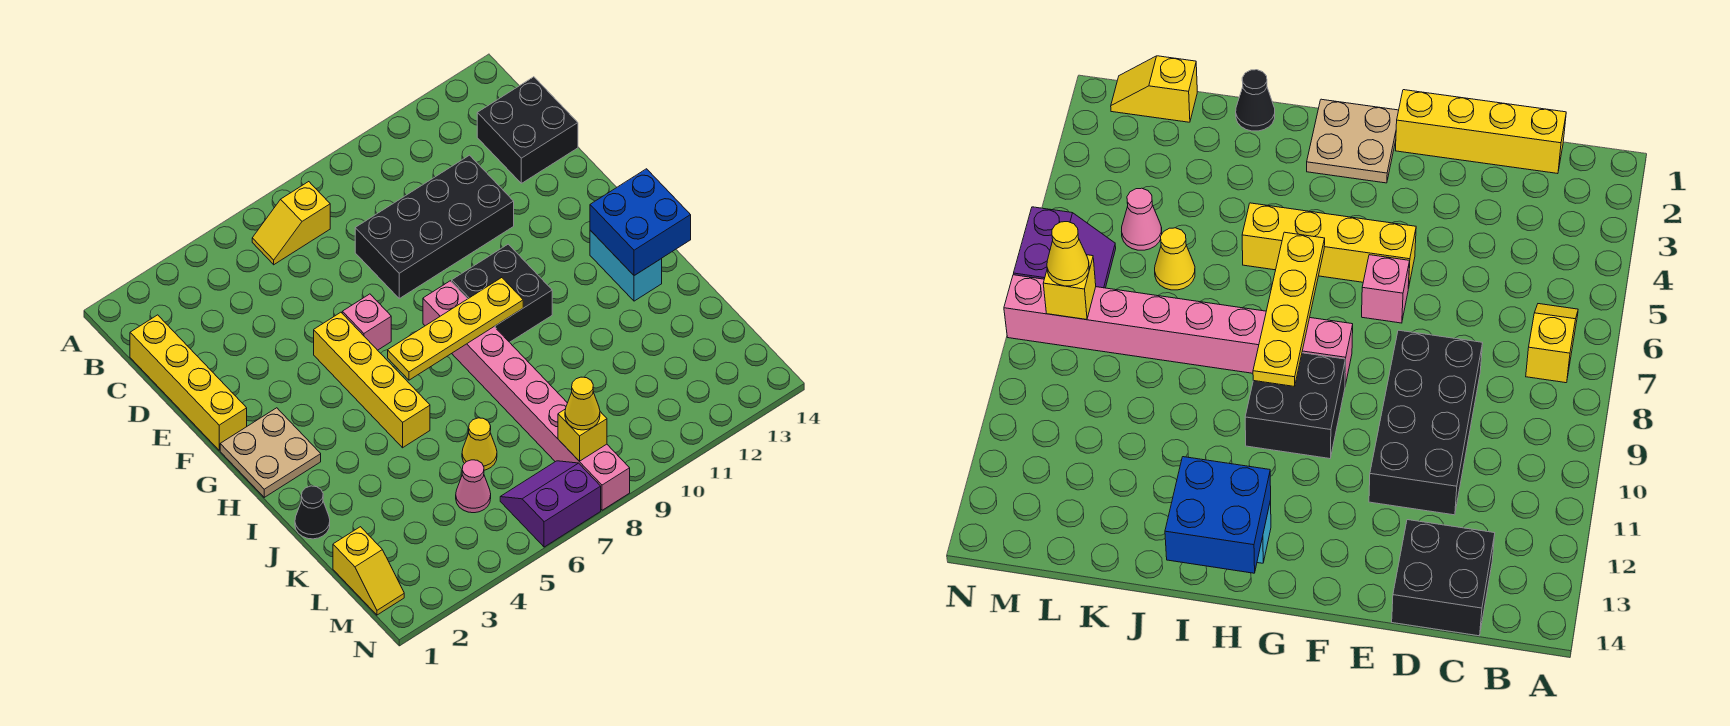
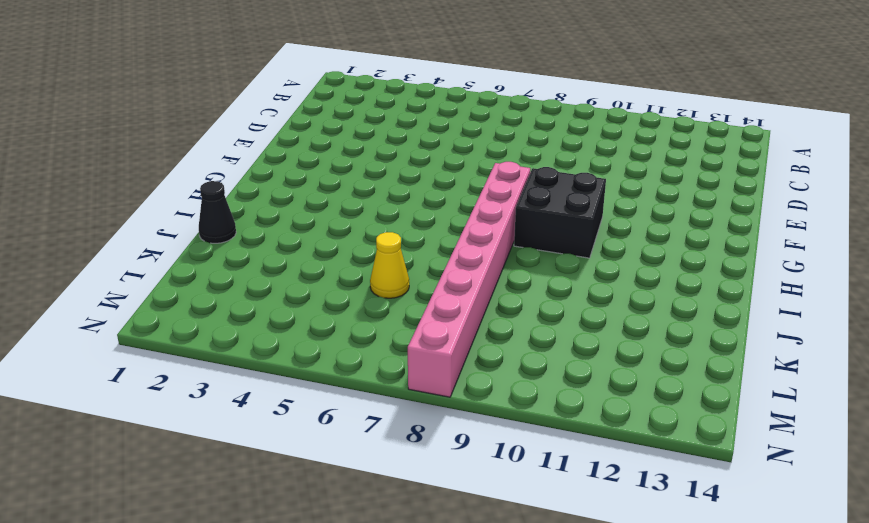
none -> yellow 1x2 slope [252,182,330,265]
none -> yellow 1x4 brick [130,315,247,450]
none -> black 2x2 brick [477,77,578,183]

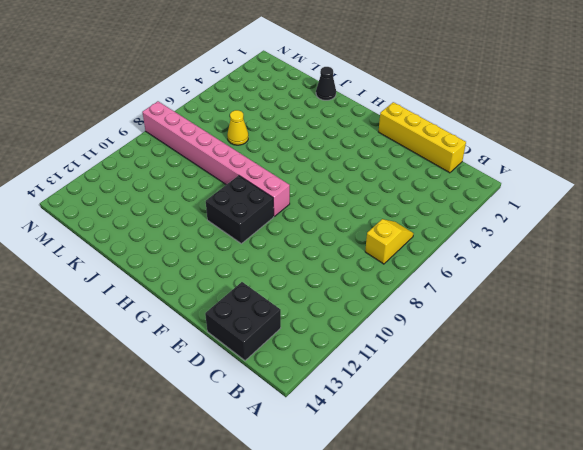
none -> black 2x4 brick [355,155,514,298]
none -> yellow 1x4 brick [314,312,430,448]
none -> pink 1x1 brick [342,294,391,350]

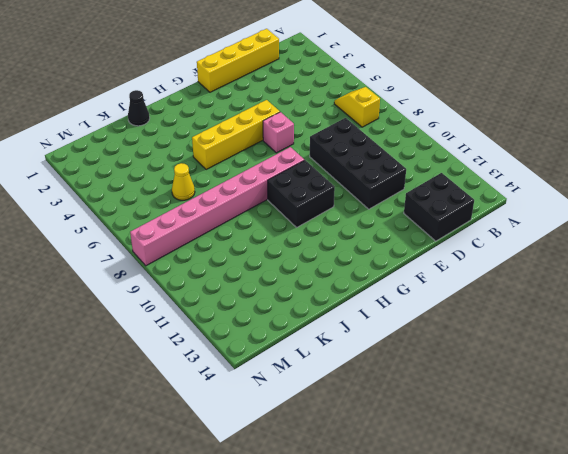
none -> tan 2x2 plate [220,408,321,497]
none -> cyan 1x2 brick [590,230,662,301]
none -> yellow 1x2 slope [333,527,404,615]

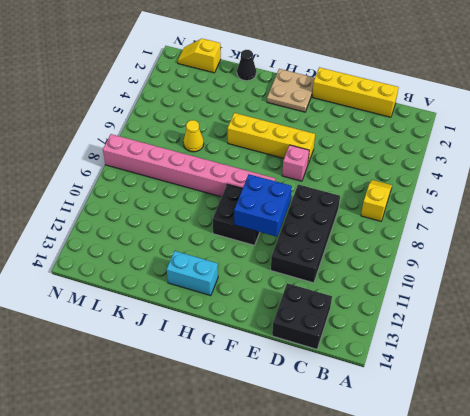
blue 2x2 brick [234,174,292,237] -> blue 2x2 brick moved to [590,169,691,276]
none -> pink 1x1 cone [456,460,491,513]
none -> purple 2x2 slope [500,461,601,547]
none -> yellow 1x4 plate [388,278,523,380]

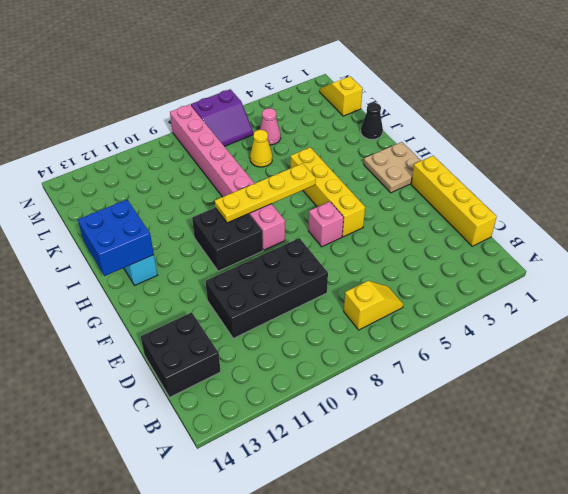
none -> yellow 1x1 brick [558,409,607,461]
none -> yellow 1x1 cone [565,377,600,430]

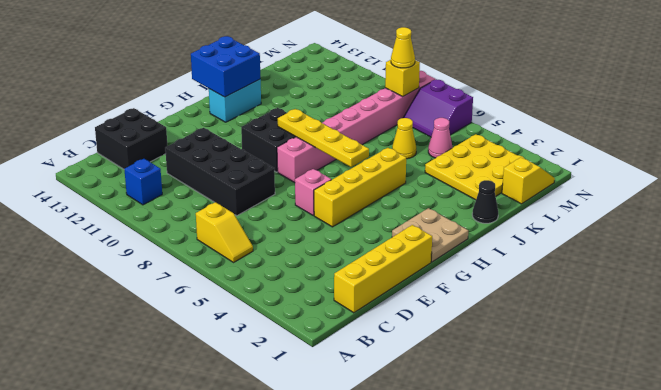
blue 1x1 brick [124,159,162,205] -> none
yellow 3x3 plate [425,134,532,200] -> none

